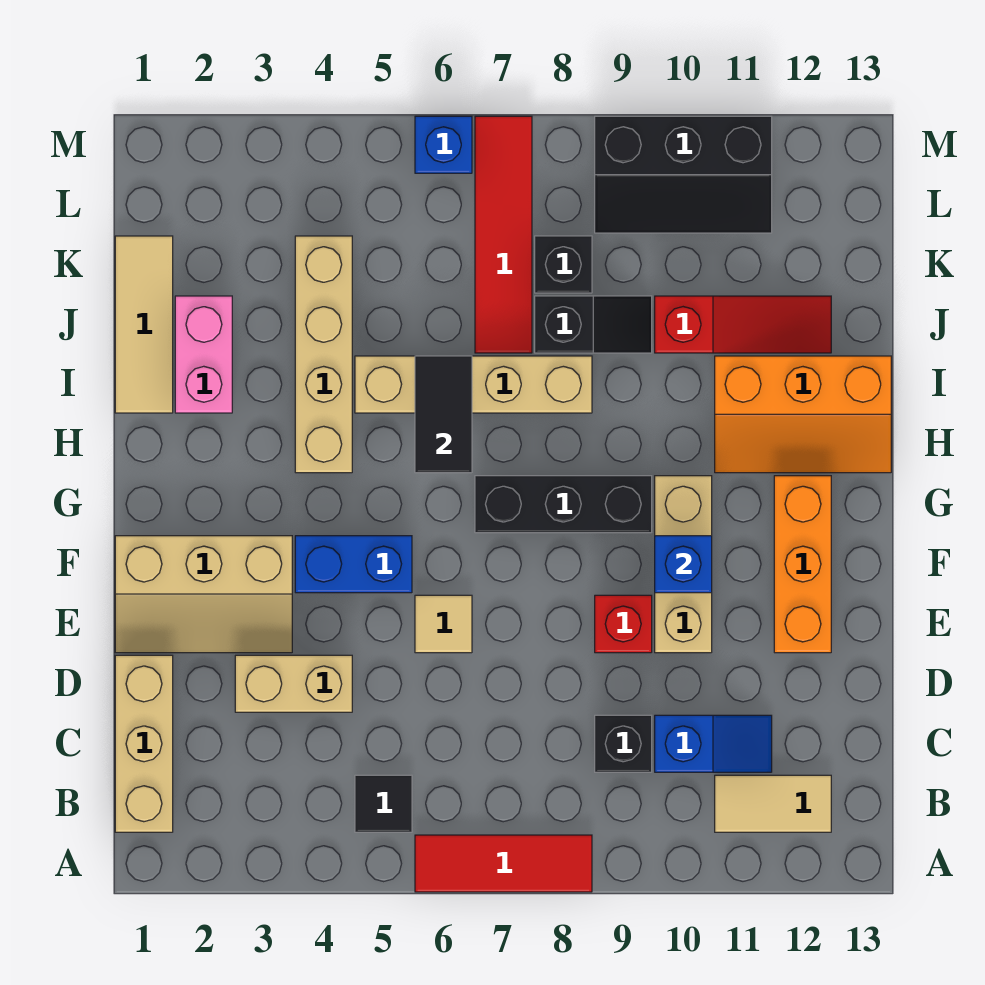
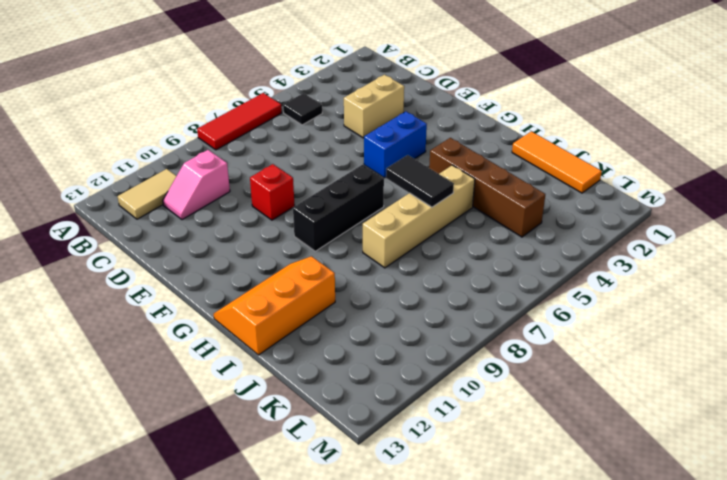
pink 1x2 slope [163,150,230,220] -> blue 1x2 slope [655,715,772,772]
brown 1x4 brick [429,138,545,237] -> tan 1x4 brick [295,236,352,473]
orange 1x3 tile [512,131,602,193] -> tan 1x3 tile [115,236,173,413]
none -> tan 1x3 brick [115,655,173,832]
none -> black 1x1 brick [595,715,652,772]
none -> tan 2x3 slope [115,536,292,653]

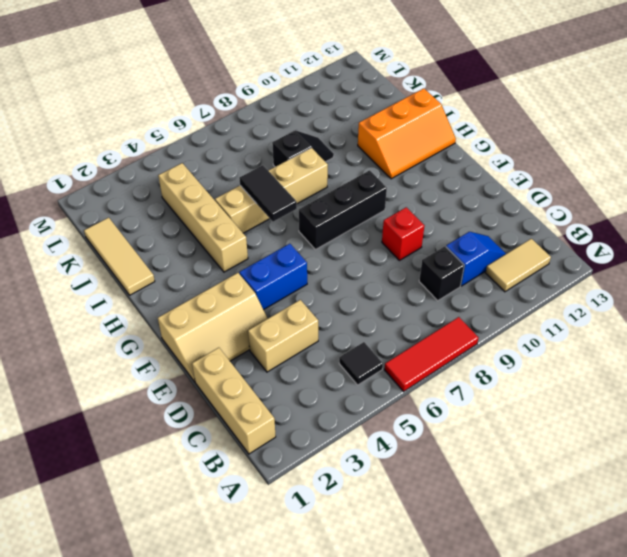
none -> tan 1x1 tile [415,595,472,653]
none -> tan 1x3 brick [655,476,712,653]
none -> orange 1x3 brick [774,476,831,653]

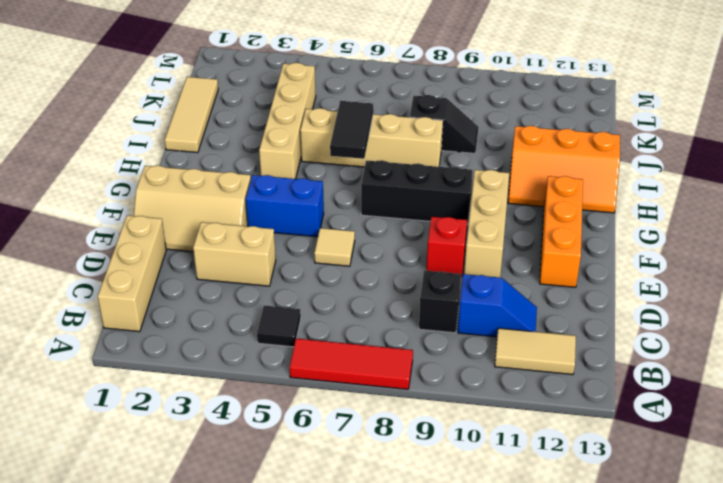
none -> pink 1x2 brick [175,296,232,413]
none -> red 1x4 tile [475,116,532,353]
none -> red 1x3 slope [655,296,831,353]

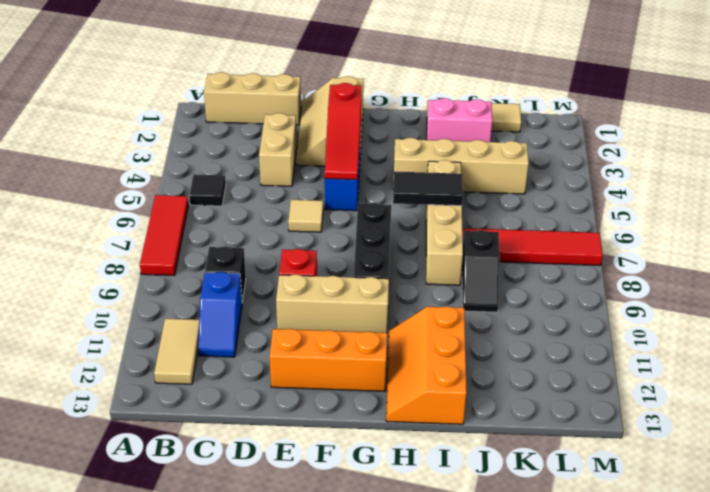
red 1x3 slope [325,83,362,180] -> red 1x3 slope moved to [655,296,831,353]
none -> black 1x1 brick [535,236,592,293]
none -> black 2x3 slope [595,116,772,233]
none -> blue 1x1 brick [415,116,472,173]

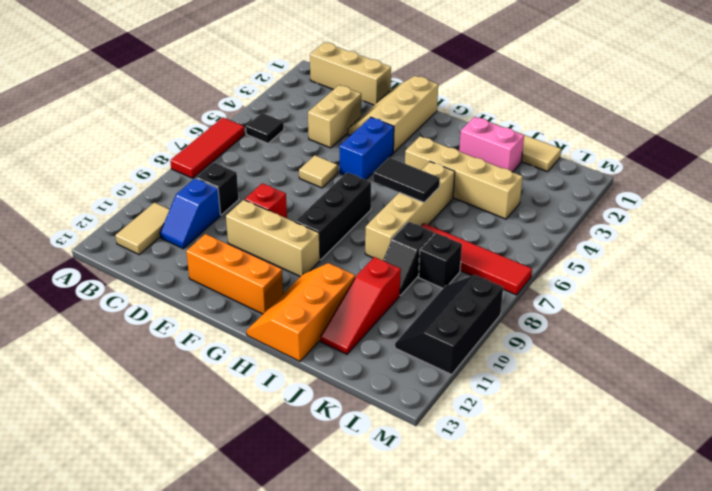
none -> blue 1x1 brick [415,116,472,173]
none -> blue 1x1 brick [655,536,712,593]

